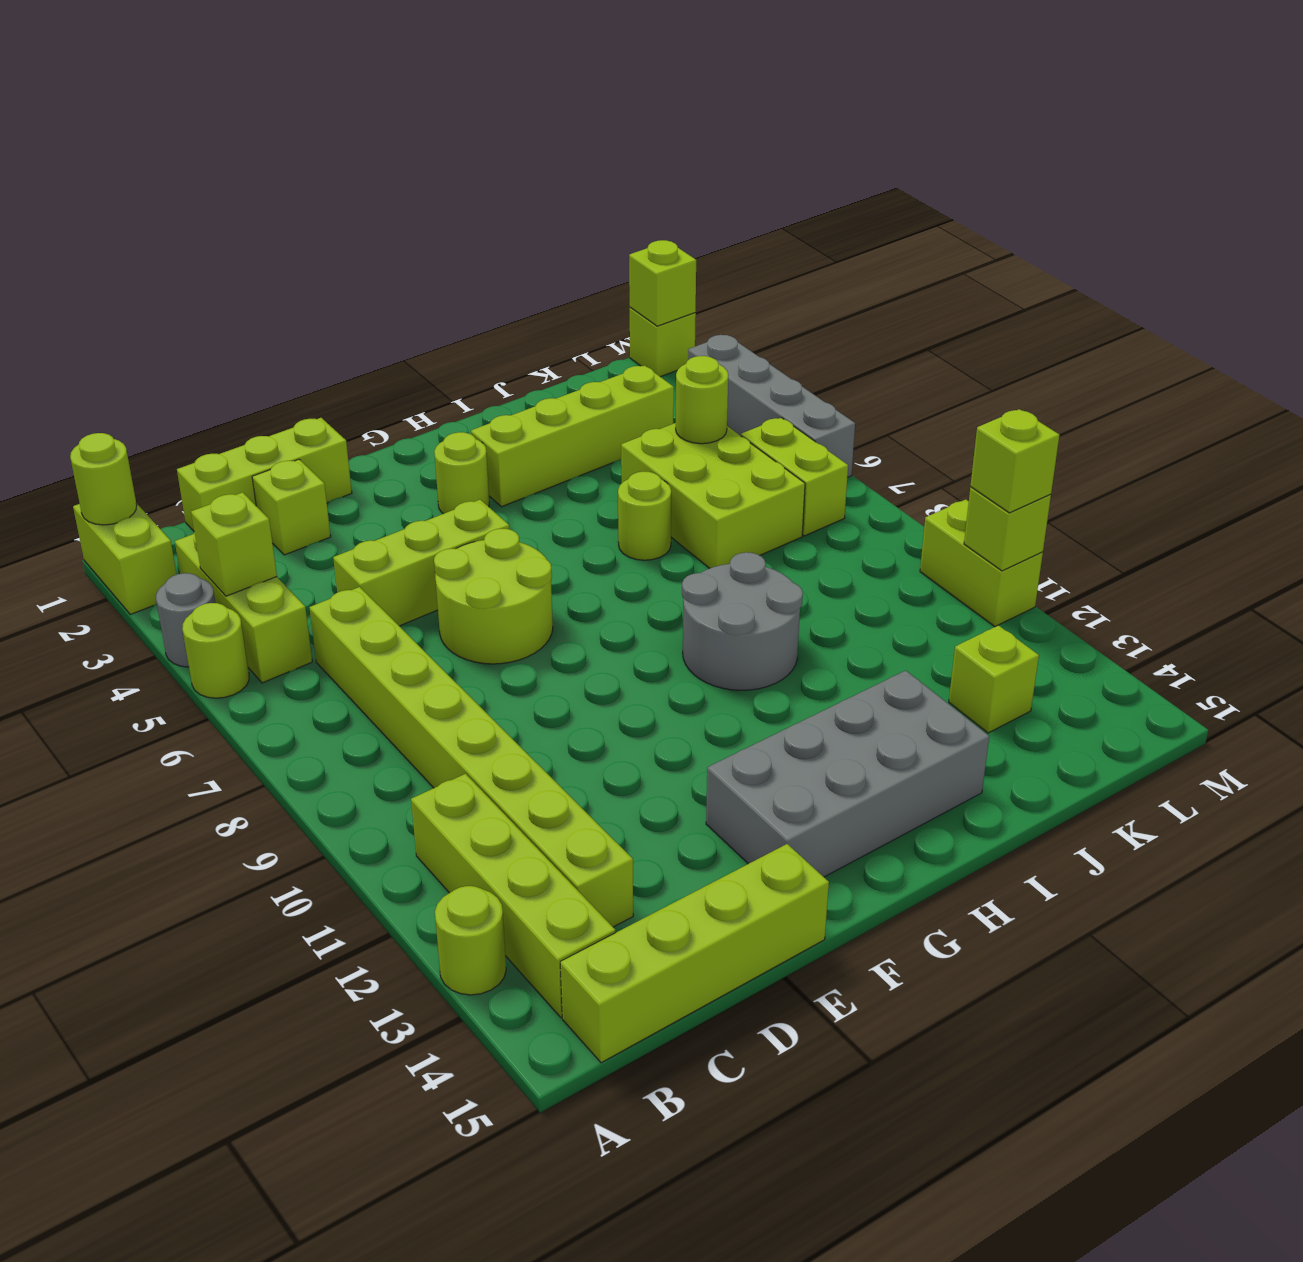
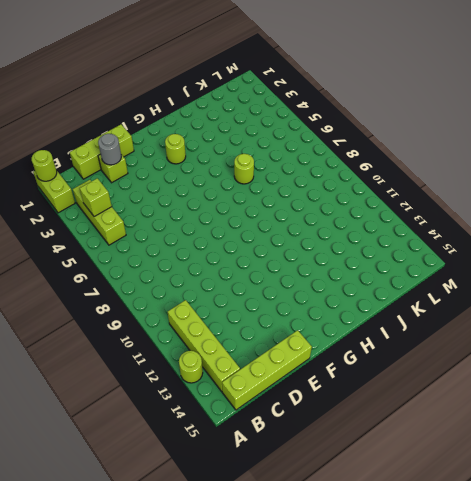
grey 1x1 round brick [98,134,121,165] -> grey 1x1 round brick moved to [156,573,215,667]
none -> lime 1x1 round brick [182,603,249,698]
none -> lime 1x8 brick [309,587,633,927]
none -> lime 1x3 brick [333,500,509,626]

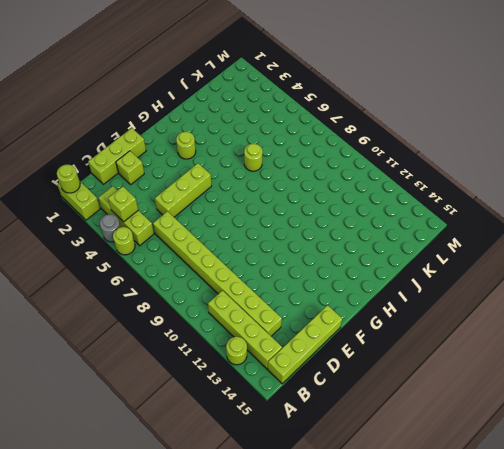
none -> lime 2x2 round brick [434,529,553,664]
none -> grey 2x4 brick [706,671,989,877]
none -> lime 1x4 brick [471,365,674,507]

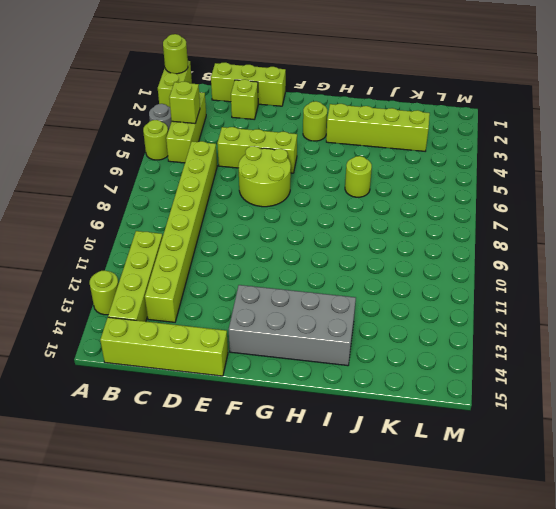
none -> grey 2x2 round brick [682,552,803,690]
none -> lime 2x3 brick [621,423,805,569]
none -> lime 1x1 brick [949,625,1039,733]

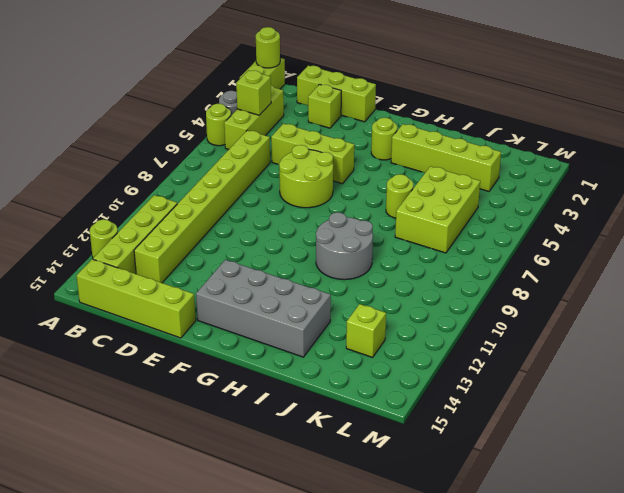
none -> lime 1x2 brick [741,418,848,536]
none -> lime 1x1 brick [630,308,696,377]
none -> grey 1x4 brick [688,335,855,478]

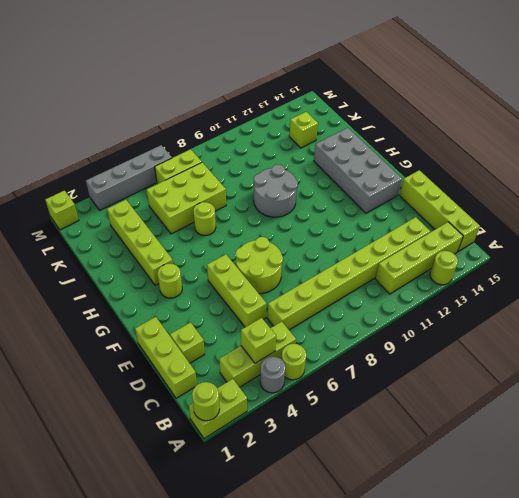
none -> lime 1x2 brick [920,499,1043,627]
none -> lime 1x1 round brick [676,356,728,444]
none -> lime 1x1 brick [629,240,696,326]

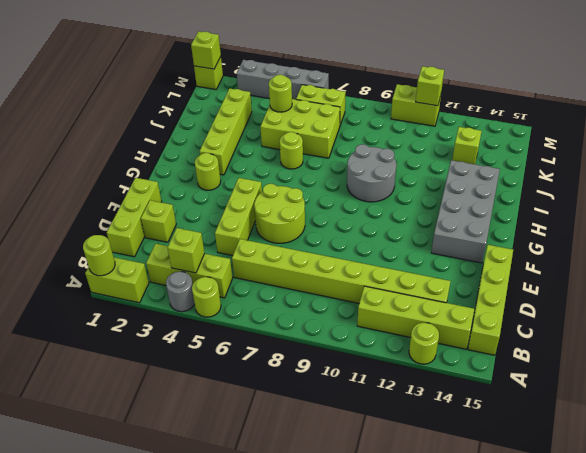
none -> lime 1x1 brick [970,409,1059,513]

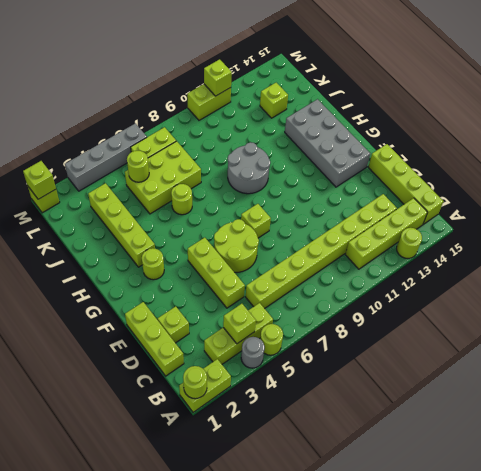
lime 1x1 brick [241,204,271,238] -> lime 1x1 brick moved to [970,409,1059,513]

